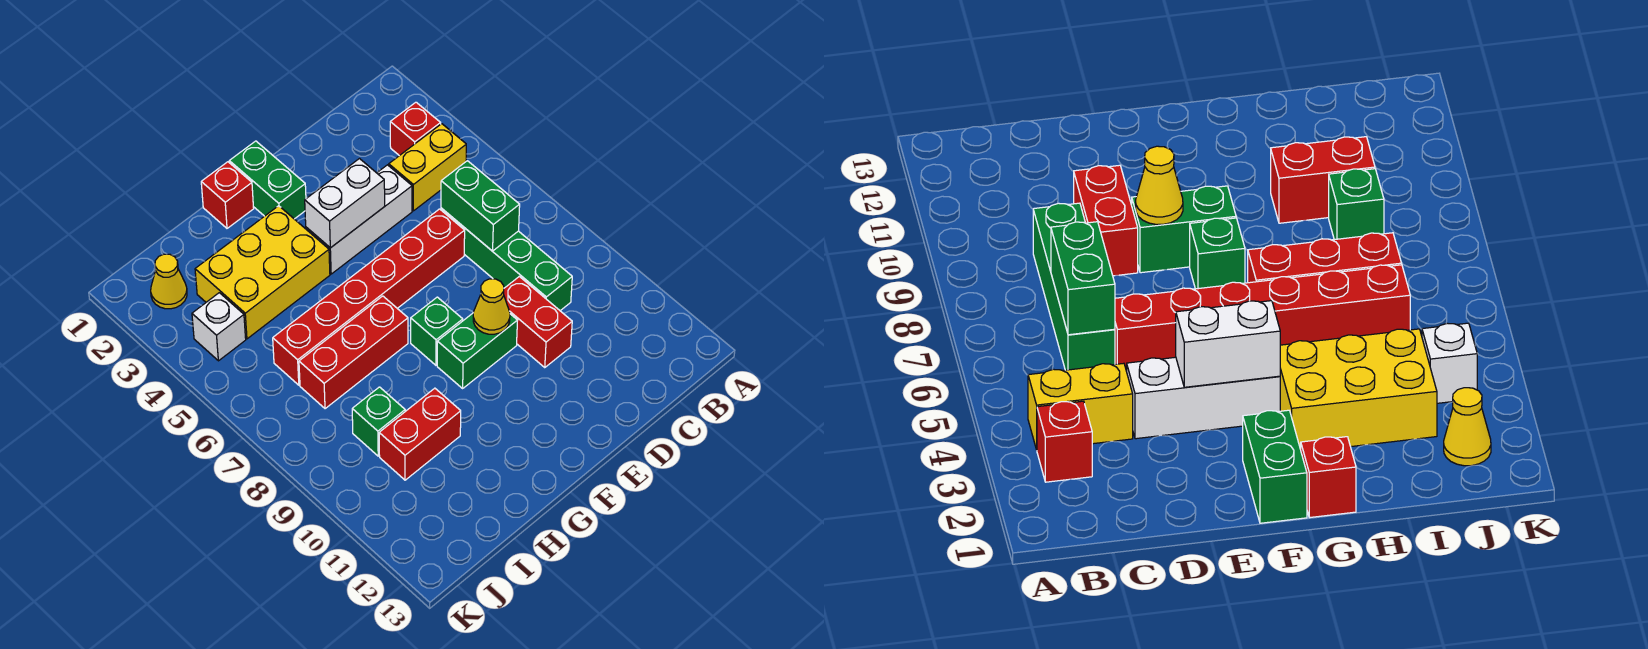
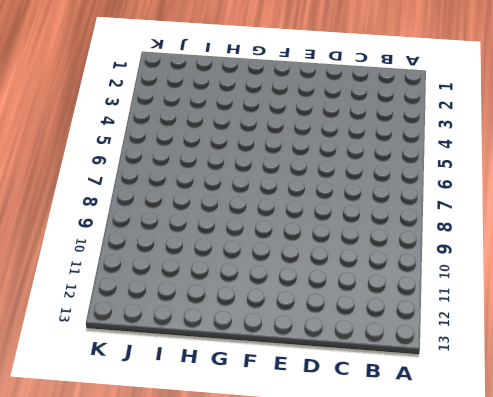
none -> red 1x1 brick [390,102,441,156]
none -> yellow 1x2 brick [389,124,466,211]
none -> green 1x4 brick [441,208,572,311]

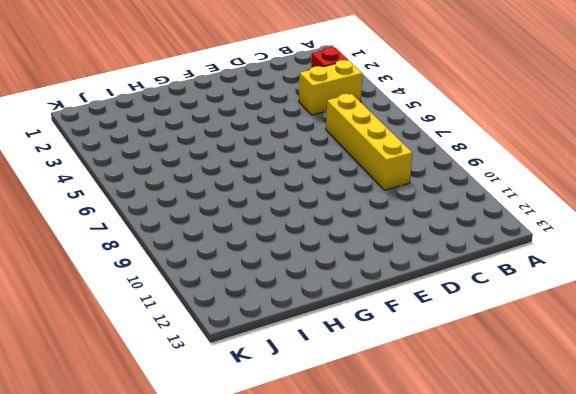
yellow 1x4 brick [326,94,412,190] -> green 1x4 brick [441,208,572,311]
none -> white 1x3 brick [306,165,412,274]
none -> red 1x6 brick [273,209,465,385]
none -> red 1x2 brick [504,276,572,367]

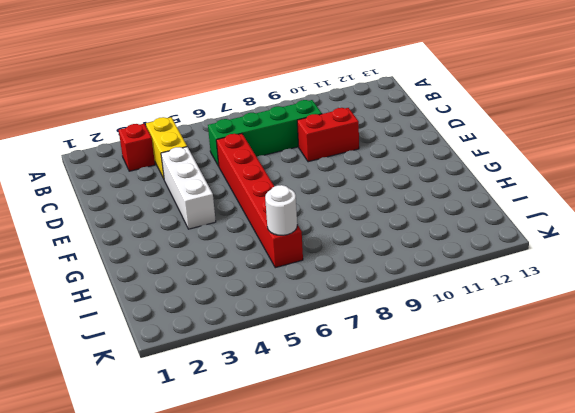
white 1x1 round brick [265,185,297,235] -> none
none -> green 1x2 brick [437,313,518,388]
none -> green 1x2 brick [229,141,306,219]
none -> green 1x1 brick [411,297,463,365]

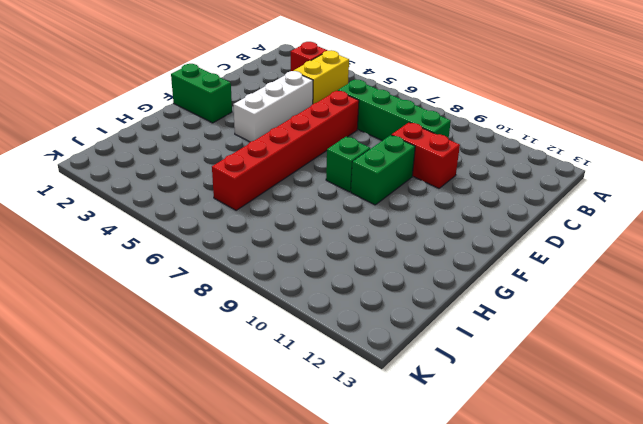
none -> red 1x1 brick [201,162,254,228]
none -> yellow 2x3 brick [195,206,330,339]
none -> red 1x3 brick [299,296,408,409]

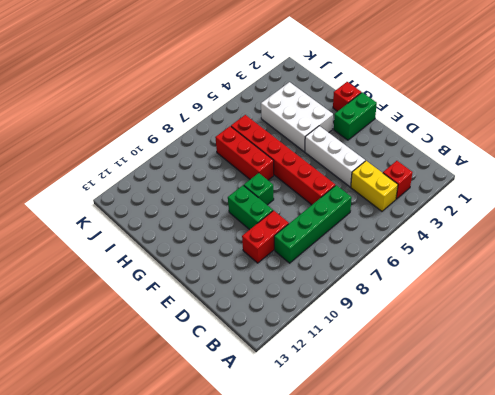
white 2x3 brick [261,82,333,152] -> yellow 2x3 brick [195,206,330,339]
none -> red 1x2 brick [379,388,461,480]
none -> green 1x1 brick [352,387,405,456]
none -> yellow 1x1 cone [151,254,187,309]

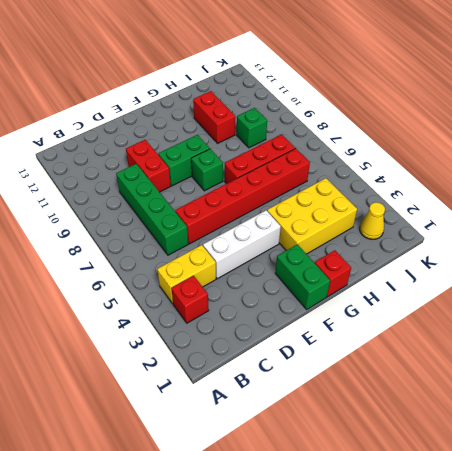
red 1x2 brick [193,91,235,143] -> red 1x2 brick turned to [379,388,461,480]
none -> white 1x1 brick [192,293,246,361]
none -> green 1x2 brick [441,161,520,251]
none -> white 1x2 brick [305,159,385,248]

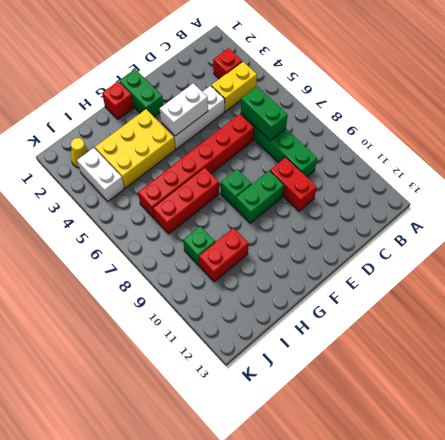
white 1x2 brick [77,148,124,201] -> white 1x1 brick [192,293,246,361]
none -> yellow 1x1 cone [473,279,510,334]

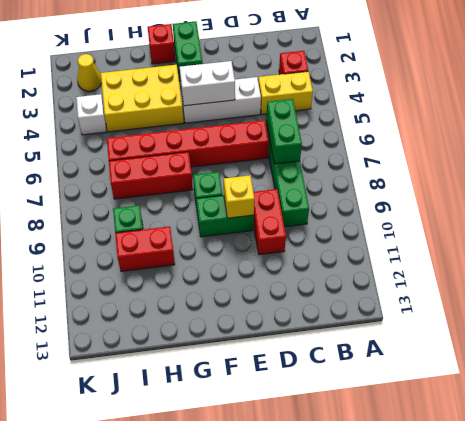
yellow 1x1 brick [224,175,254,218] -> yellow 1x1 cone [473,279,510,334]

